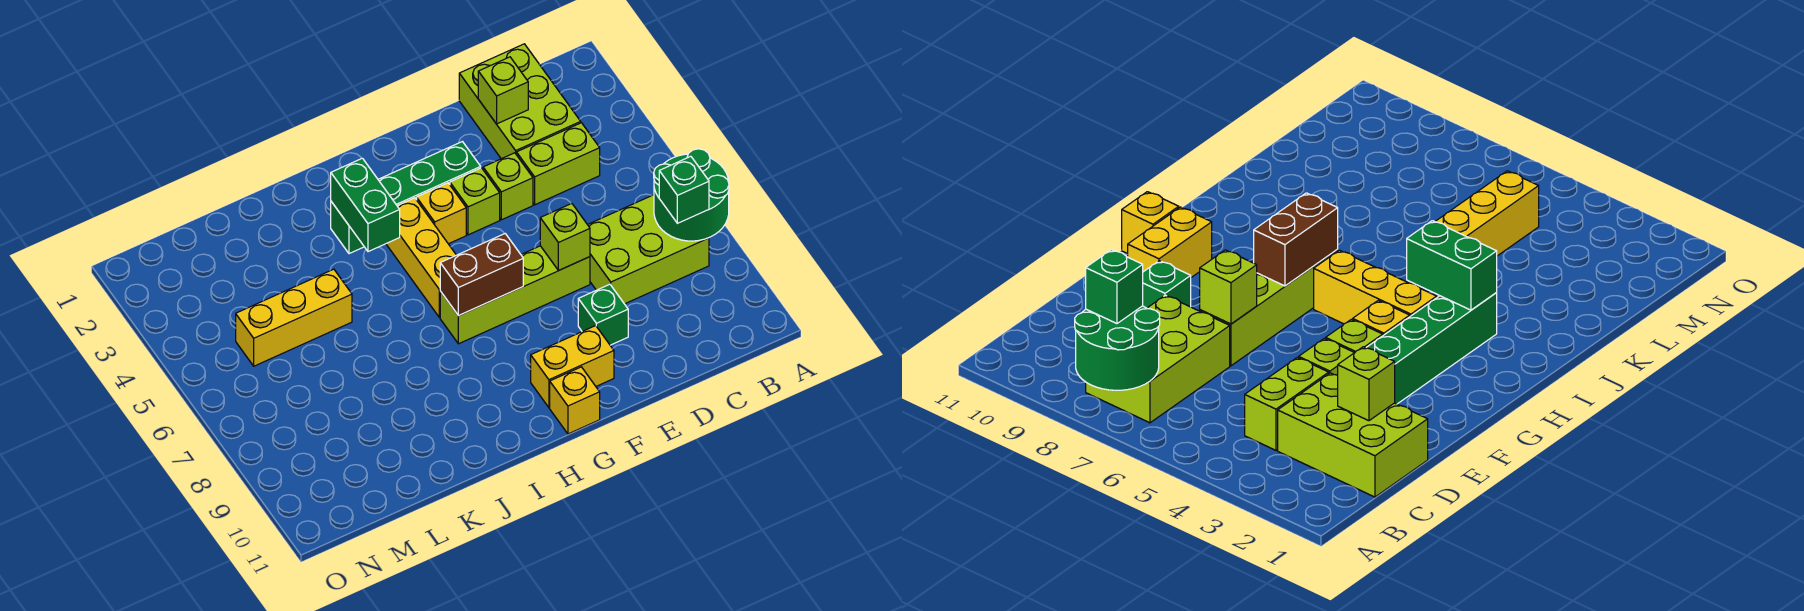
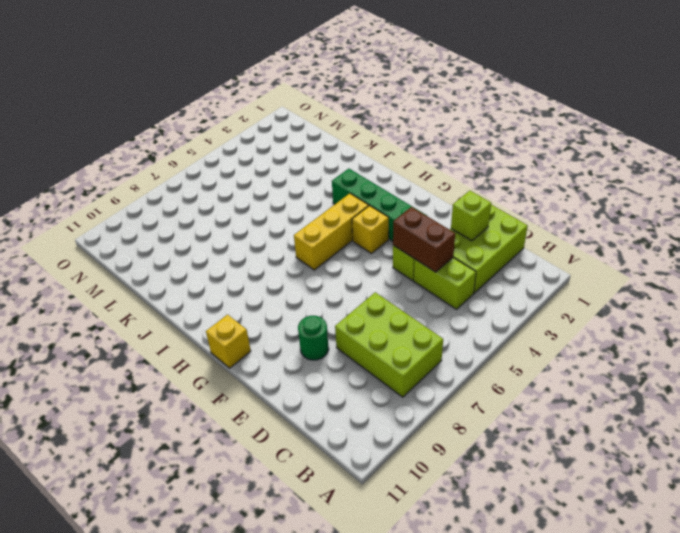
brown 1x2 brick [393,207,455,272] -> brown 1x2 brick moved to [440,234,523,316]
green 1x1 round brick [298,316,329,360] -> green 1x1 brick [578,284,628,345]
none -> lime 1x4 brick [440,246,590,344]
none -> lime 1x1 brick [450,168,500,235]
none -> yellow 1x2 brick [531,326,614,408]

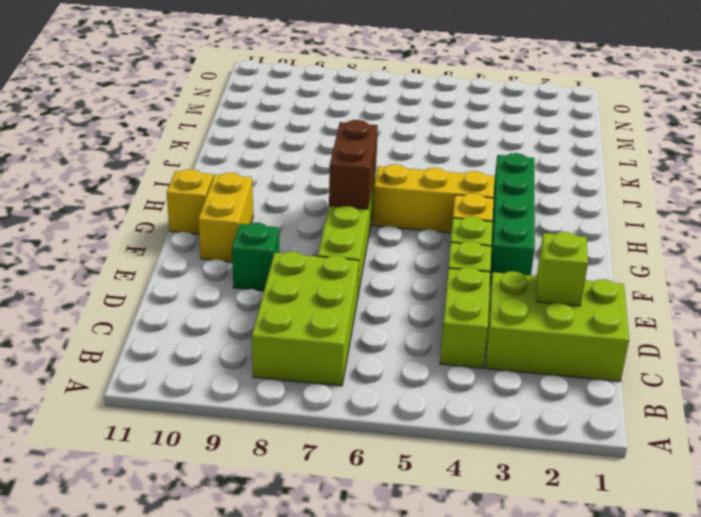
none -> yellow 1x3 brick [236,269,352,366]
none -> green 2x2 round brick [654,149,729,241]
none -> lime 1x1 brick [540,204,590,270]

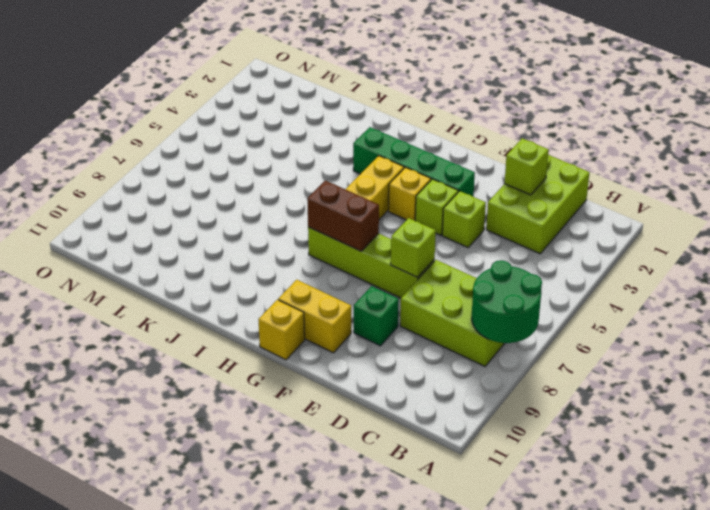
none -> lime 1x2 brick [516,123,600,205]
none -> yellow 1x3 brick [236,269,352,366]
none -> green 1x2 brick [331,158,400,252]

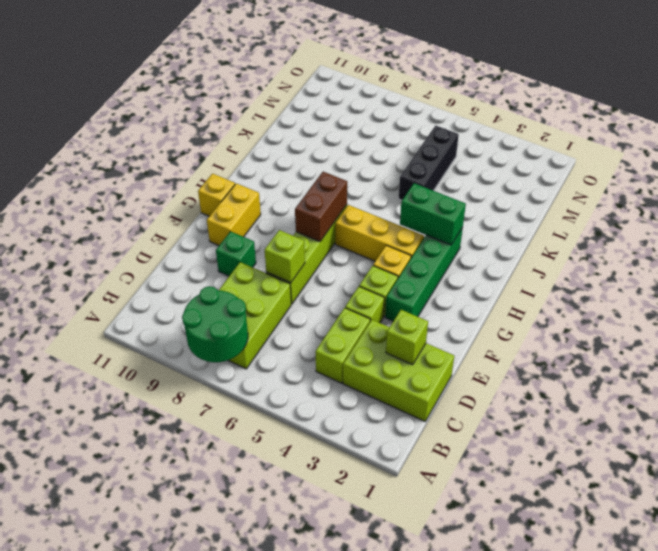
black 1x3 brick [399,126,459,200] -> yellow 1x3 brick [236,269,352,366]
none -> green 1x1 brick [659,156,709,223]

